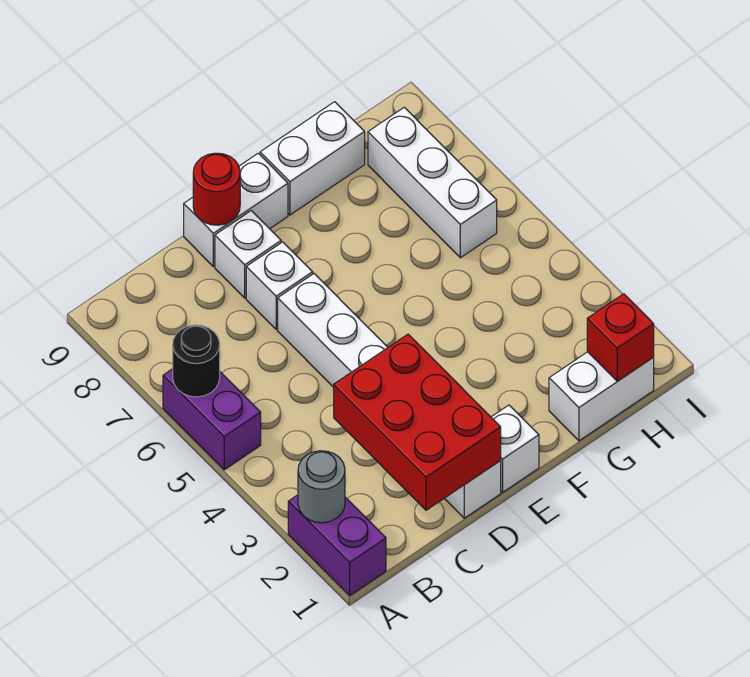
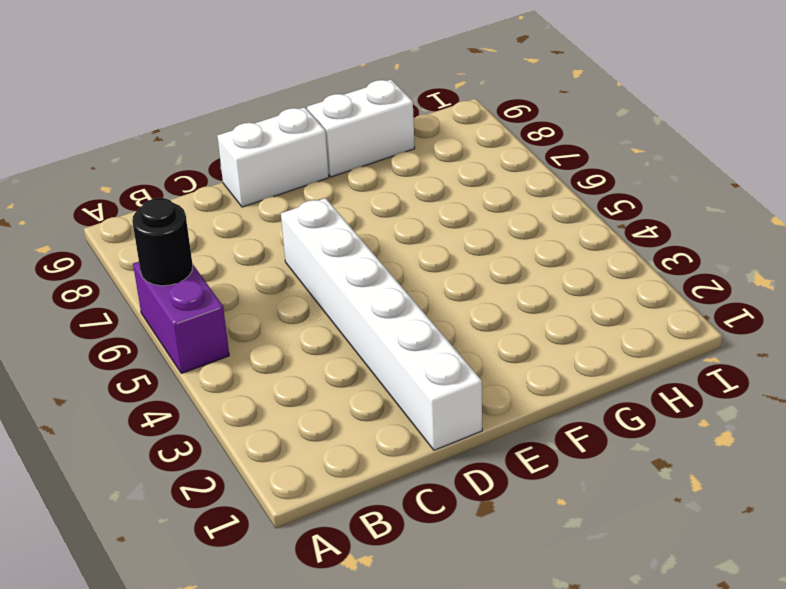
none -> purple 1x2 brick [288,495,386,595]
none -> white 1x1 brick [246,242,313,329]
none -> white 1x1 brick [215,211,281,298]

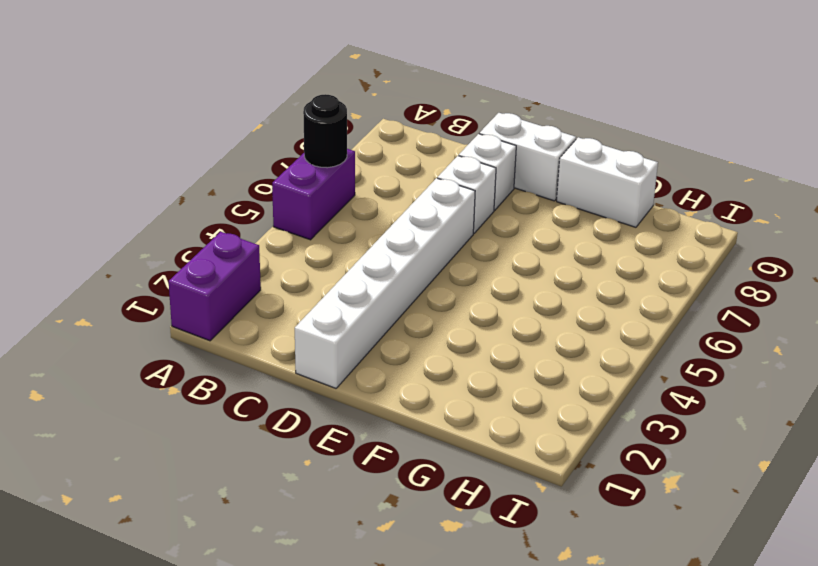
none -> white 1x1 brick [491,405,539,492]
none -> white 1x2 brick [549,352,654,441]
none -> white 1x3 brick [368,107,497,258]

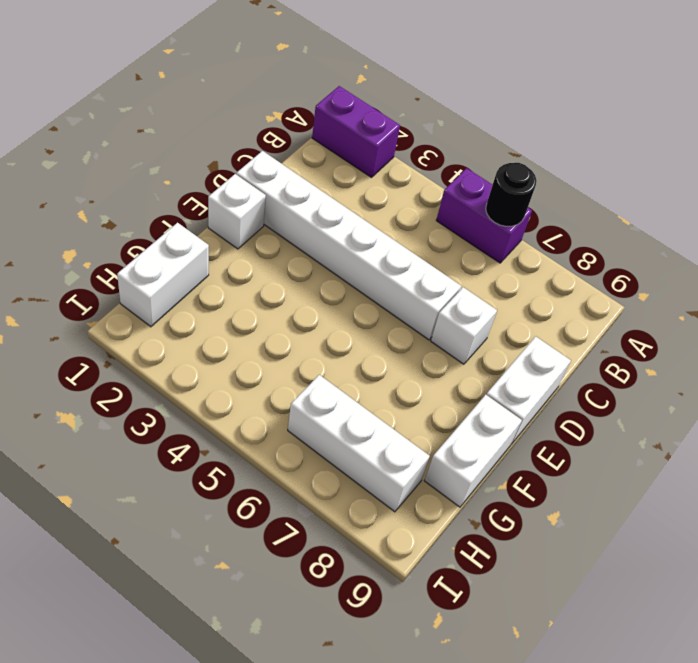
none -> white 1x1 brick [215,211,281,298]
none -> grey 1x1 round brick [298,451,345,523]
none -> red 2x3 brick [334,334,501,510]

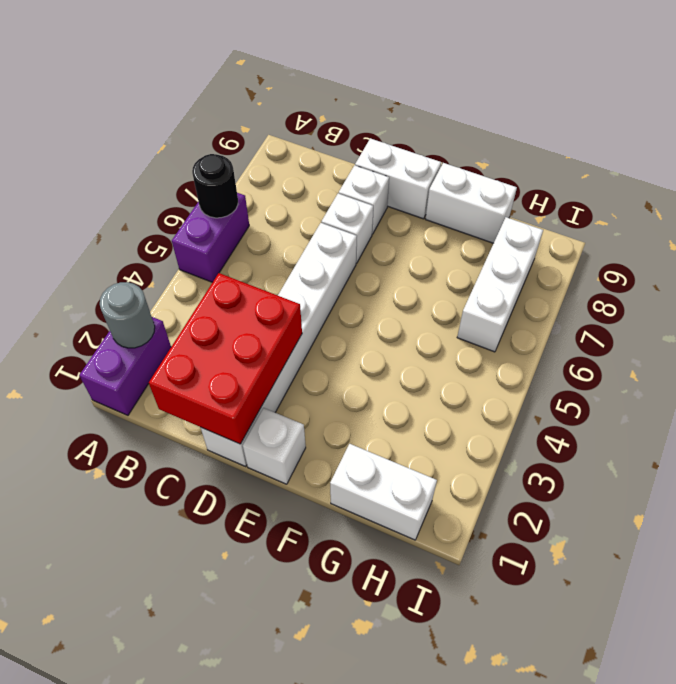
none -> red 1x1 round brick [193,153,240,225]
none -> red 1x1 brick [587,294,654,381]

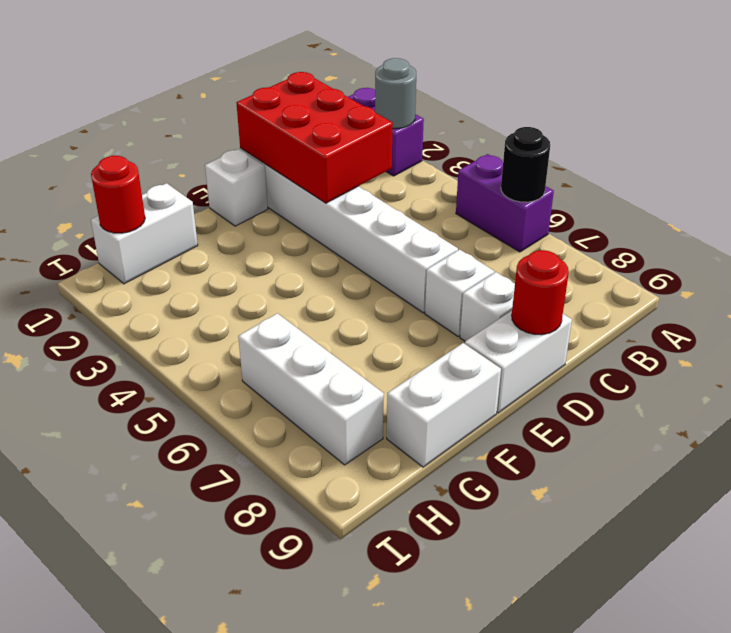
red 1x1 round brick [91,156,145,233] -> red 1x1 brick [587,294,654,381]

